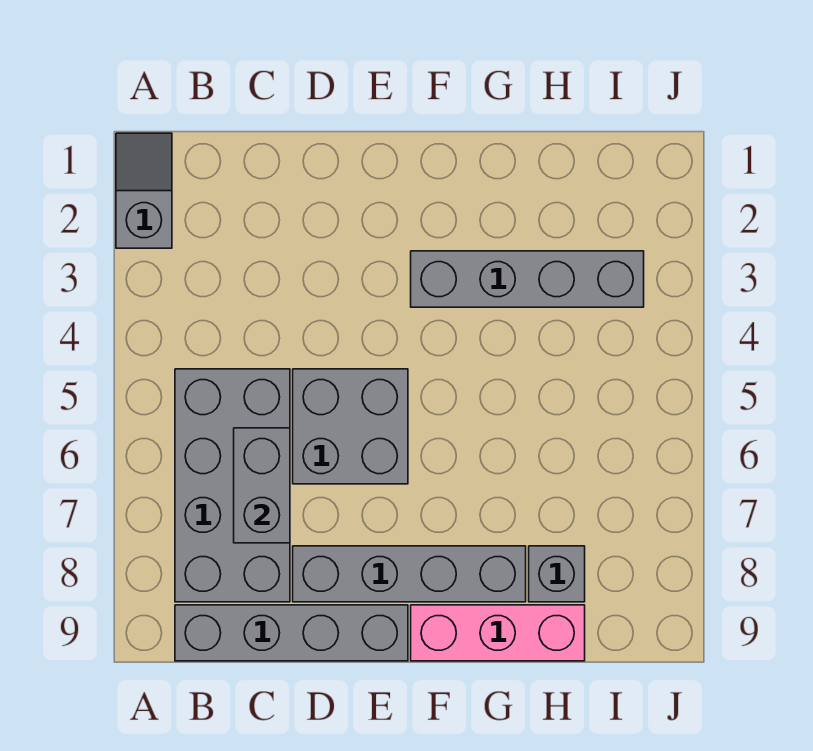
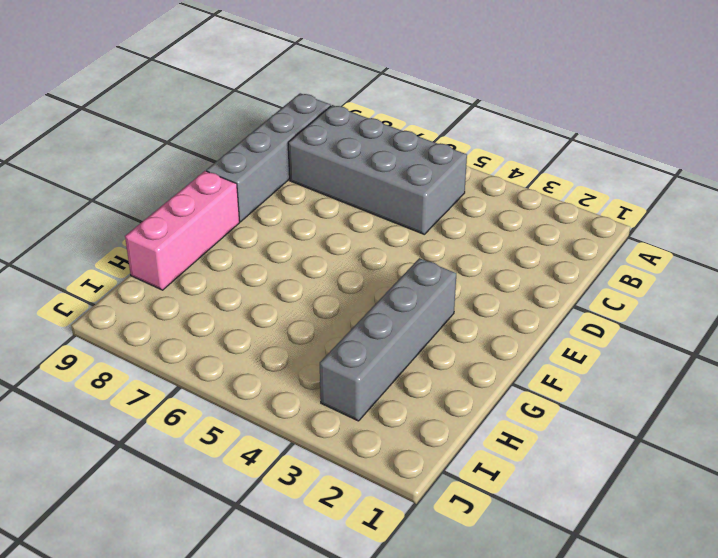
none -> grey 1x2 slope [116,133,172,248]
none -> grey 2x2 brick [293,369,408,484]

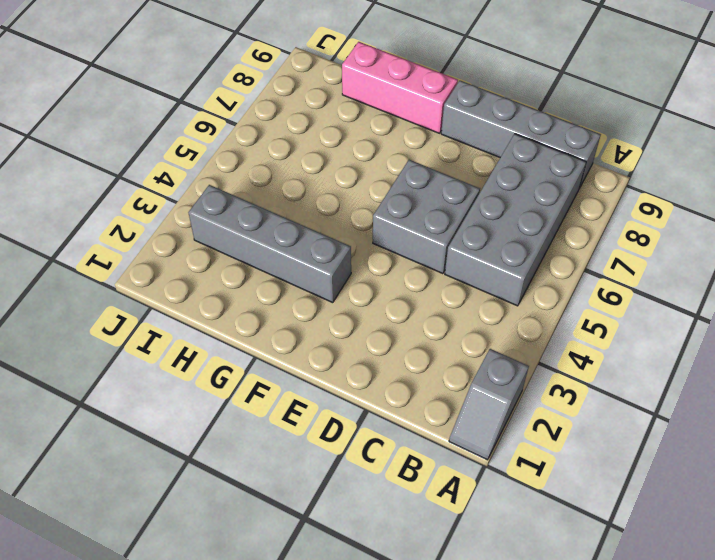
none -> grey 1x4 brick [293,546,526,602]
none -> grey 1x1 brick [529,546,585,602]

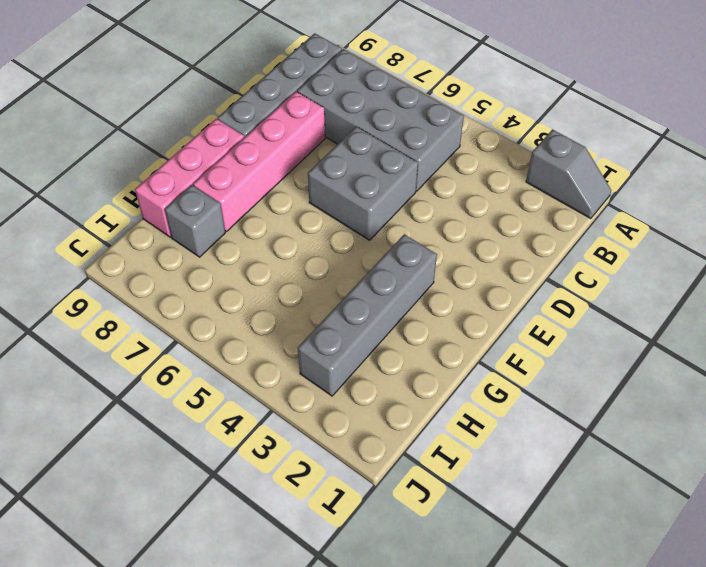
pink 1x4 brick [193,92,325,231] -> grey 1x4 brick [293,546,526,602]
none -> grey 1x2 brick [234,428,290,543]

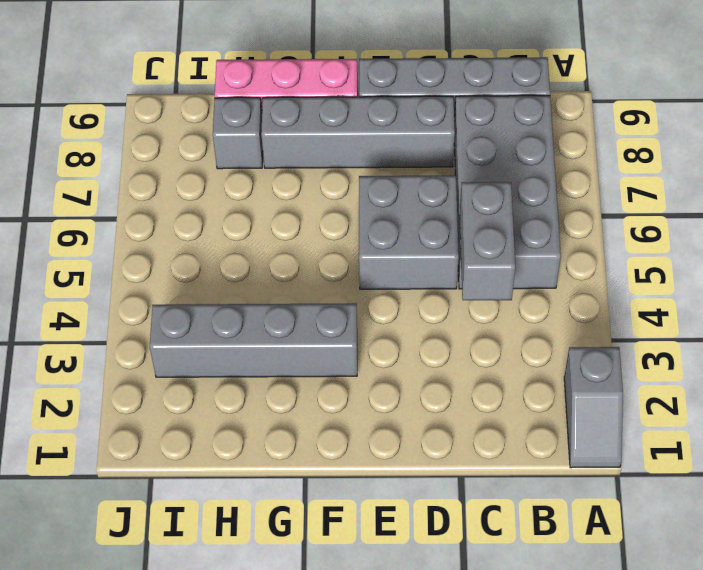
grey 1x2 brick [460,182,515,300] -> grey 1x2 brick moved to [234,428,290,543]

